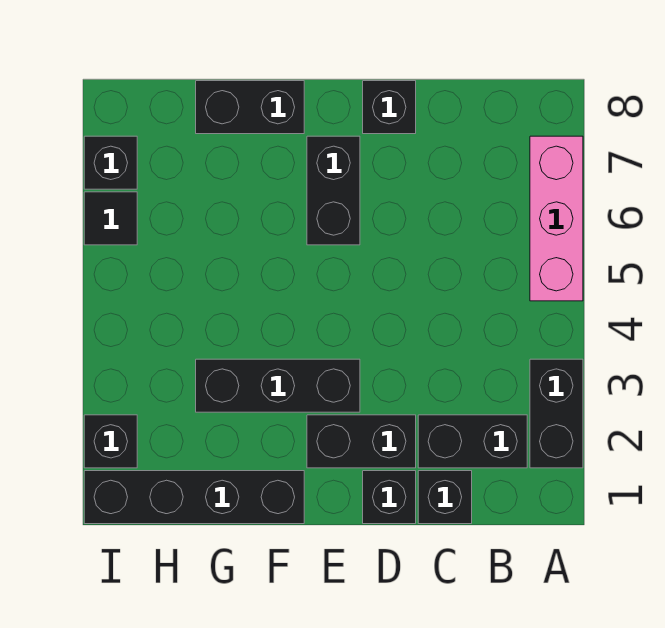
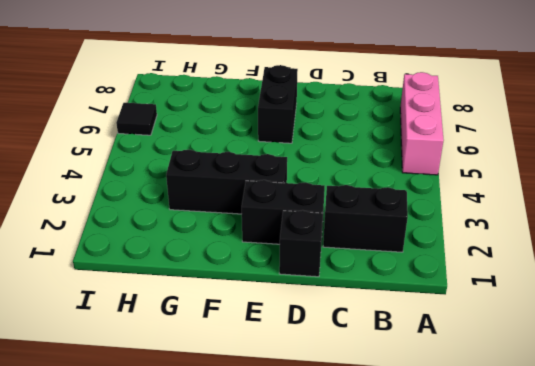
none -> black 1x2 brick [530,359,583,468]
none -> black 1x1 brick [418,471,472,524]
none -> black 1x1 brick [363,81,416,134]

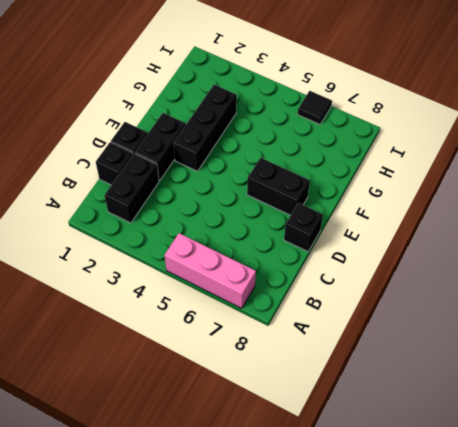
none -> black 1x2 brick [530,359,583,468]
none -> black 1x4 brick [84,471,304,524]
none -> black 1x2 brick [196,81,304,134]

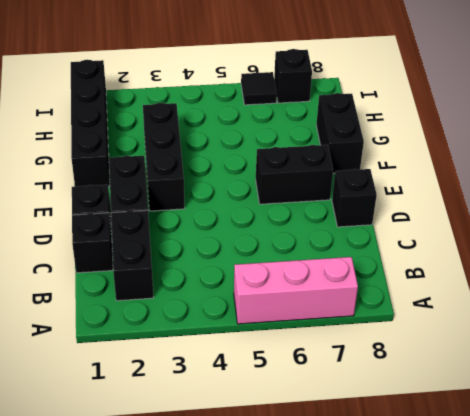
none -> black 1x2 brick [530,359,583,468]
none -> black 1x1 brick [84,415,137,468]

